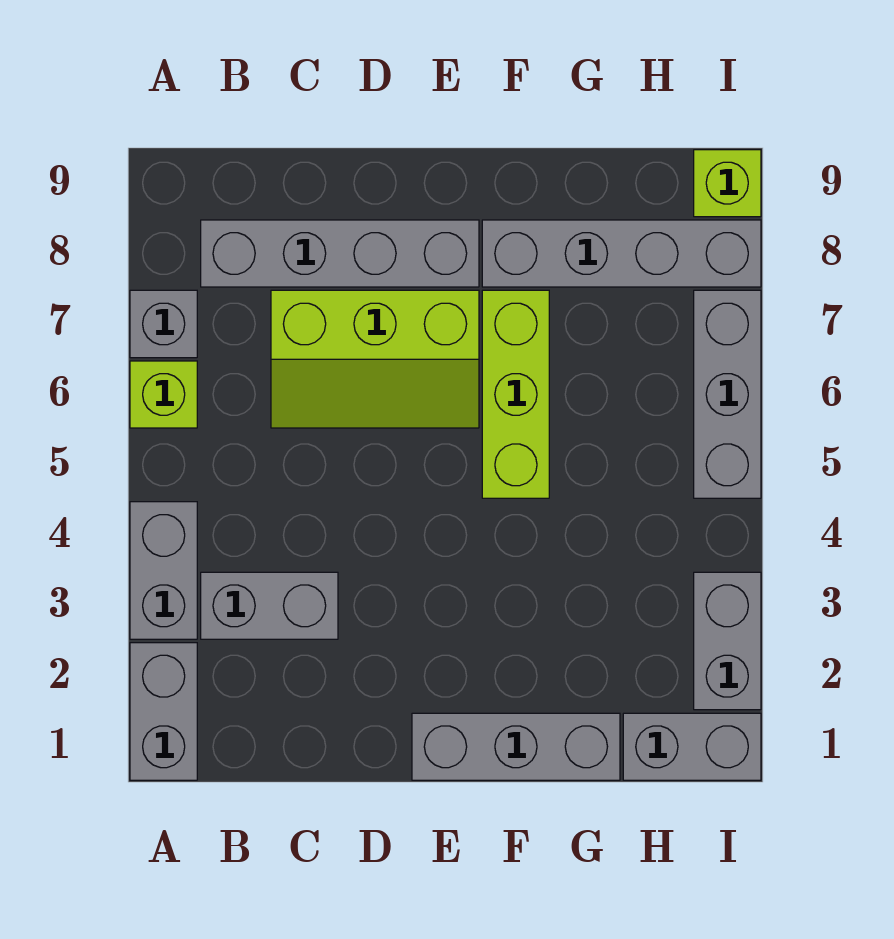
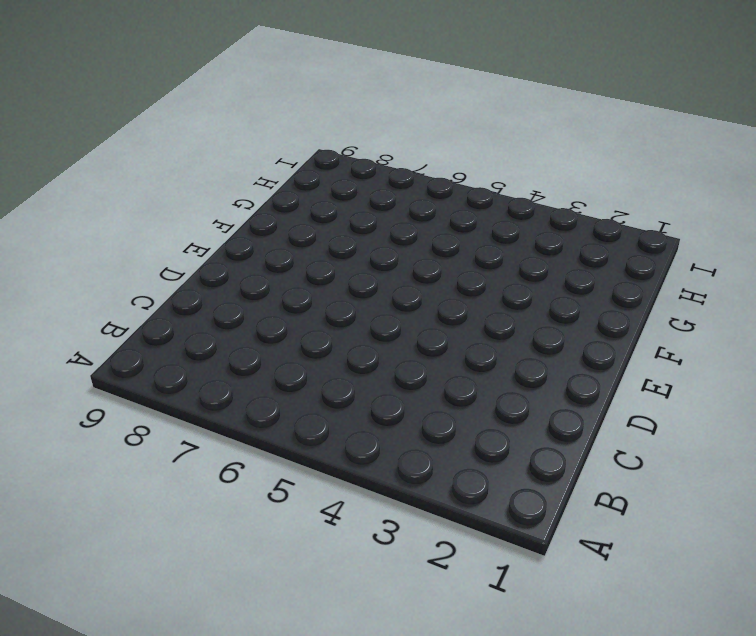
none -> grey 1x2 brick [130,643,197,780]
none -> grey 1x2 brick [130,502,197,639]
none -> lime 1x1 brick [130,361,197,428]

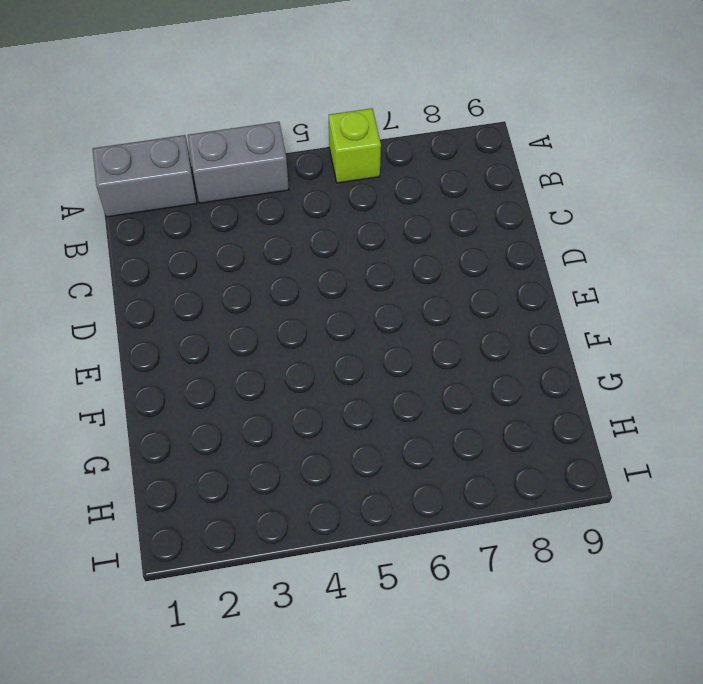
none -> grey 1x1 brick [130,290,197,358]
none -> grey 1x2 brick [201,572,338,639]
none -> grey 1x4 brick [201,220,479,287]

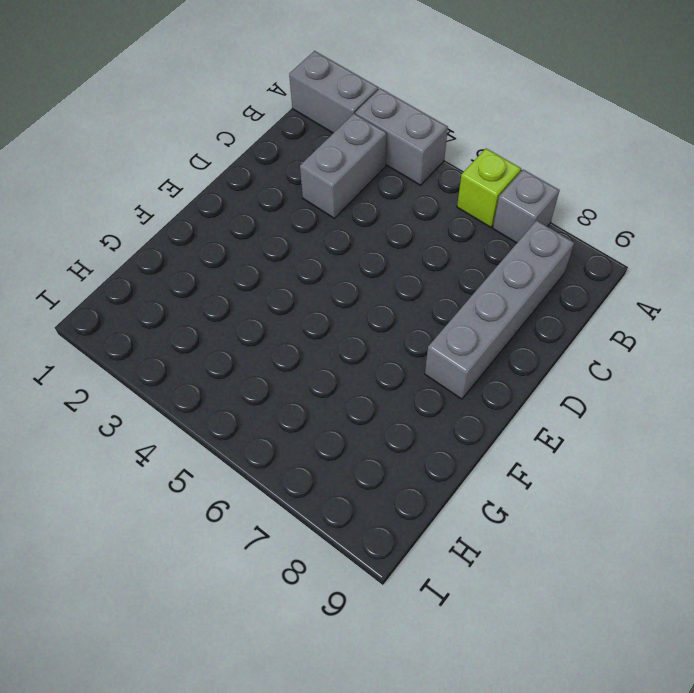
none -> lime 2x3 slope [271,290,479,428]
none -> grey 1x3 brick [412,713,620,780]
none -> lime 1x3 brick [482,290,549,498]

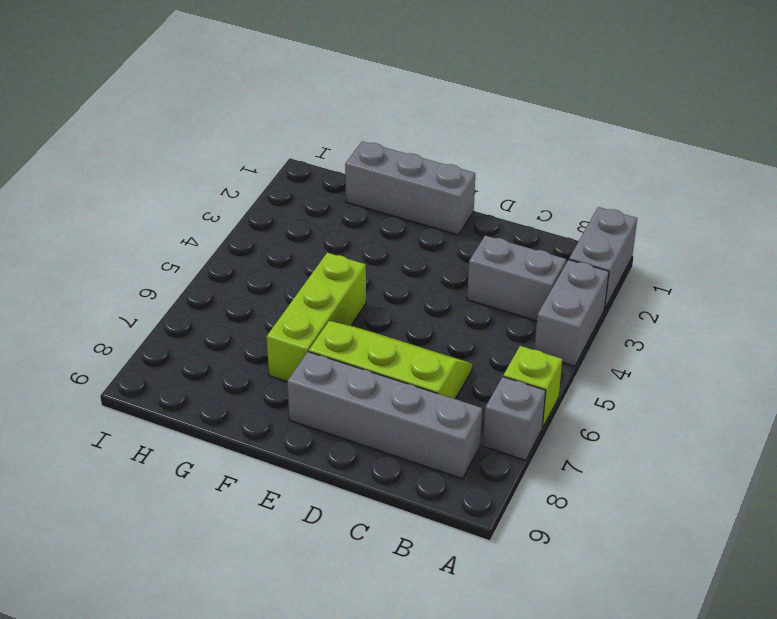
none -> grey 1x4 brick [482,220,761,287]
none -> grey 1x2 brick [623,713,761,780]
none -> grey 1x2 brick [694,572,761,710]

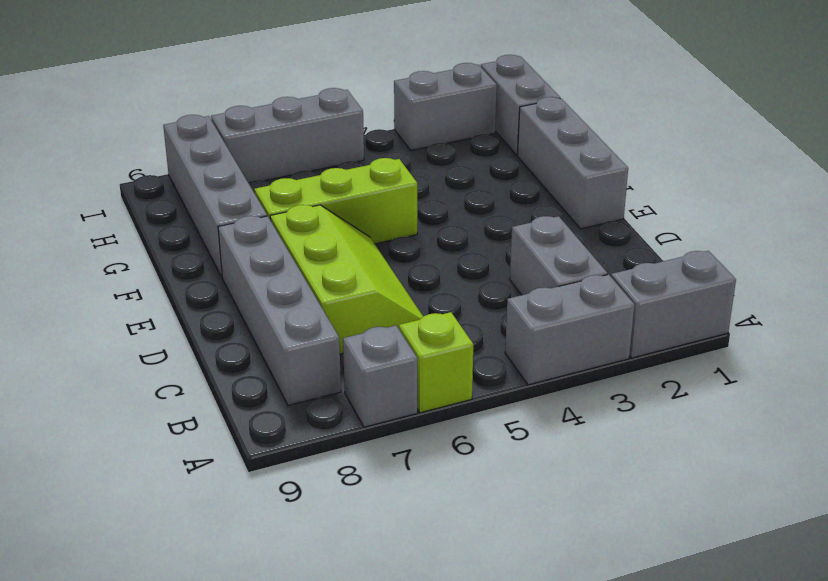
none -> lime 1x1 brick [694,150,761,217]

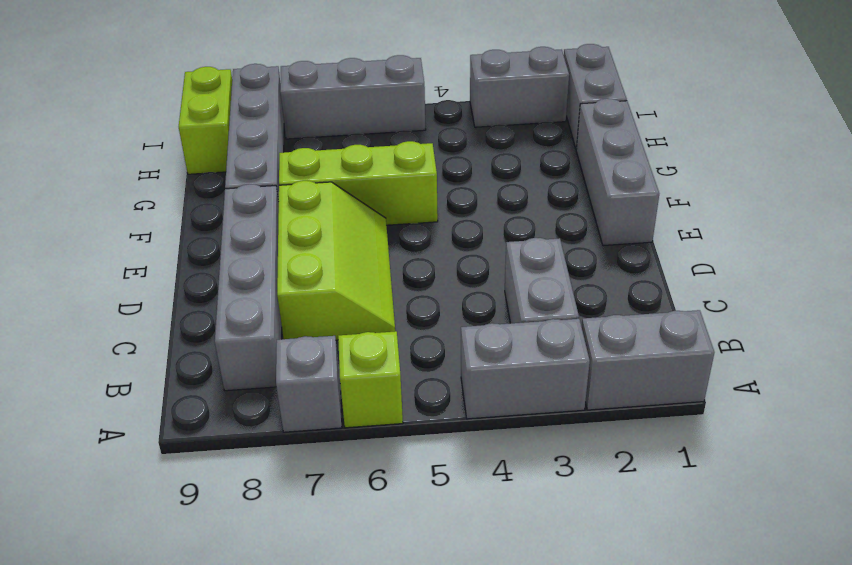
lime 1x2 brick [179,67,232,174] -> lime 1x1 brick [694,150,761,217]

